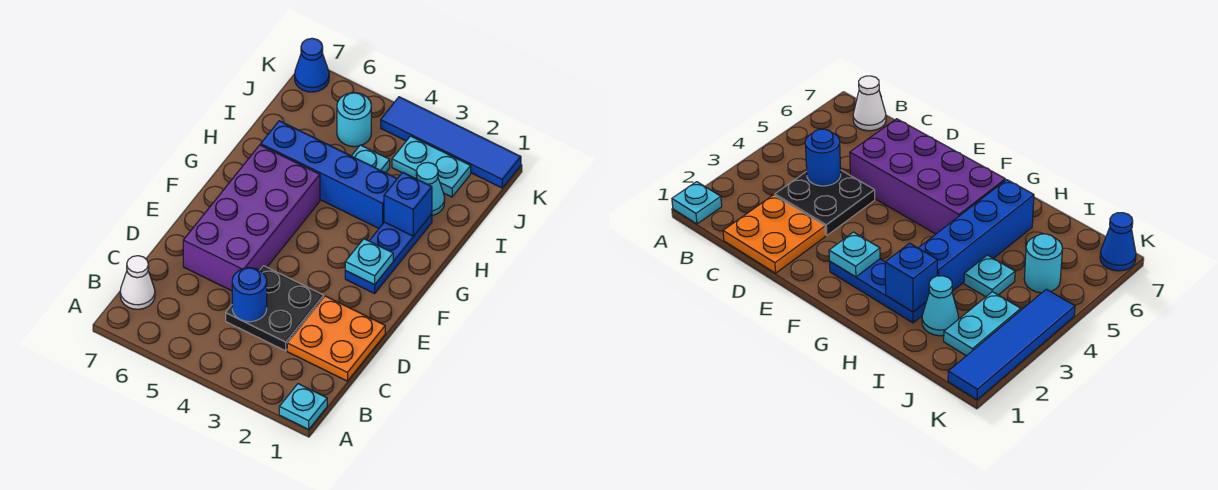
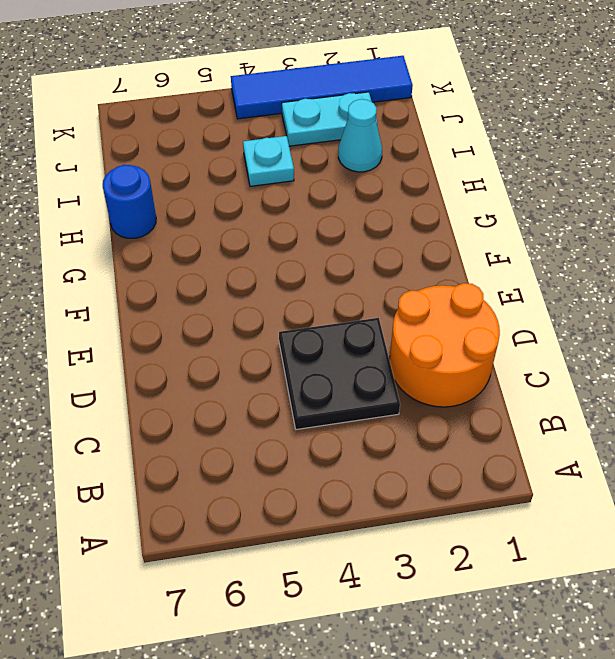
orange 2x2 round brick [390,283,500,407] -> orange 2x2 plate [287,296,385,381]
blue 1x1 round brick [103,165,156,238] -> blue 1x1 round brick moved to [232,268,267,322]
none -> cyan 1x1 plate [279,384,327,429]
none -> white 1x1 cone [120,256,155,309]
none -> purple 2x4 brick [183,145,320,291]

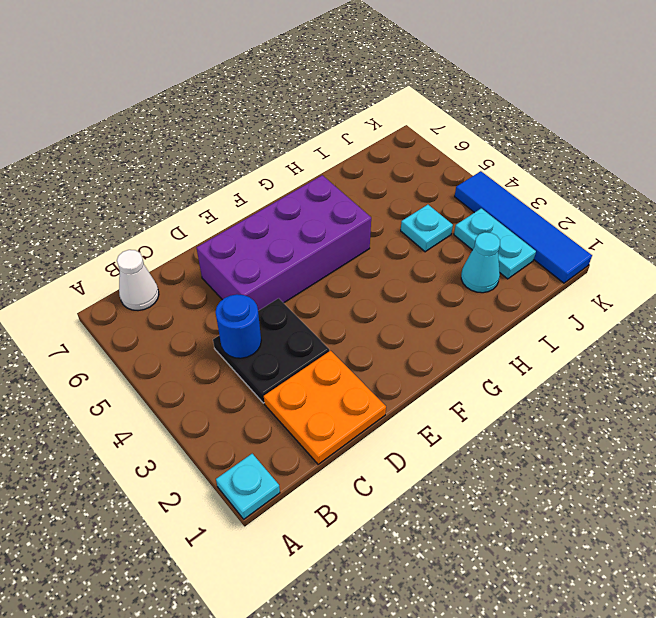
none -> blue 1x3 plate [345,214,432,294]
none -> blue 1x4 brick [261,121,397,228]
none -> cyan 1x1 round brick [337,93,371,147]

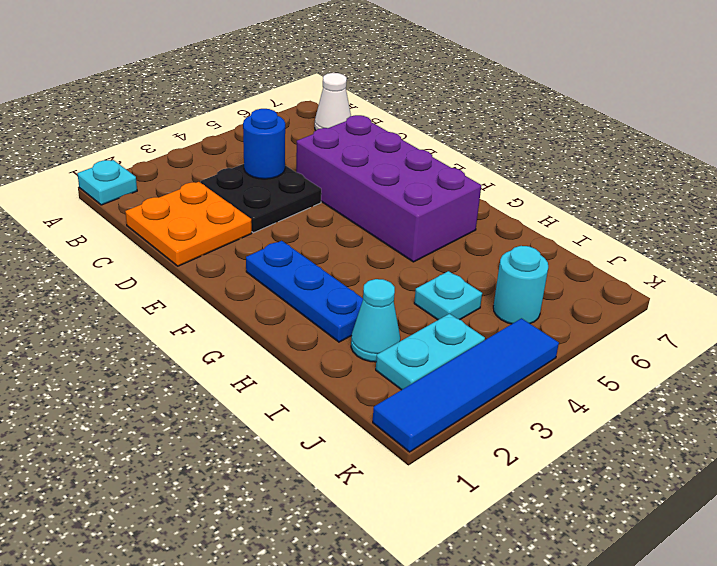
none -> blue 1x4 brick [261,121,397,228]
none -> blue 1x1 cone [295,38,329,92]
none -> cyan 1x1 plate [345,239,393,285]

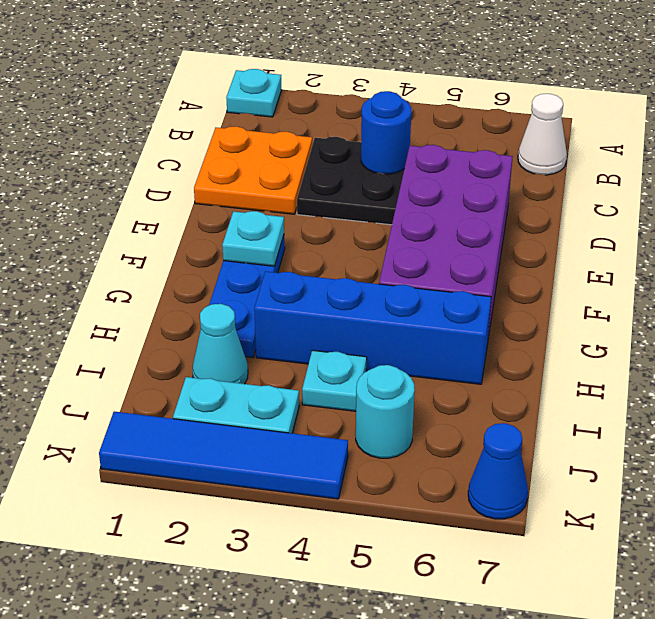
none -> blue 1x1 brick [384,172,432,236]

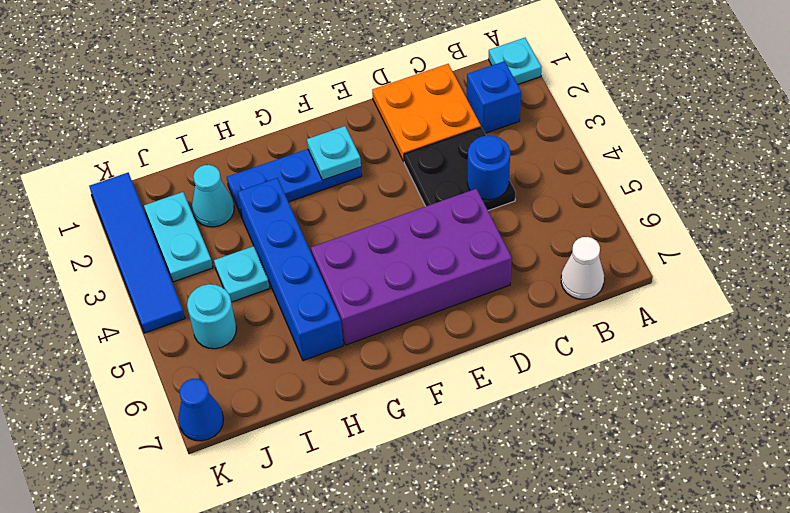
blue 1x1 brick [467,61,521,133] -> blue 1x1 brick moved to [384,172,432,236]

